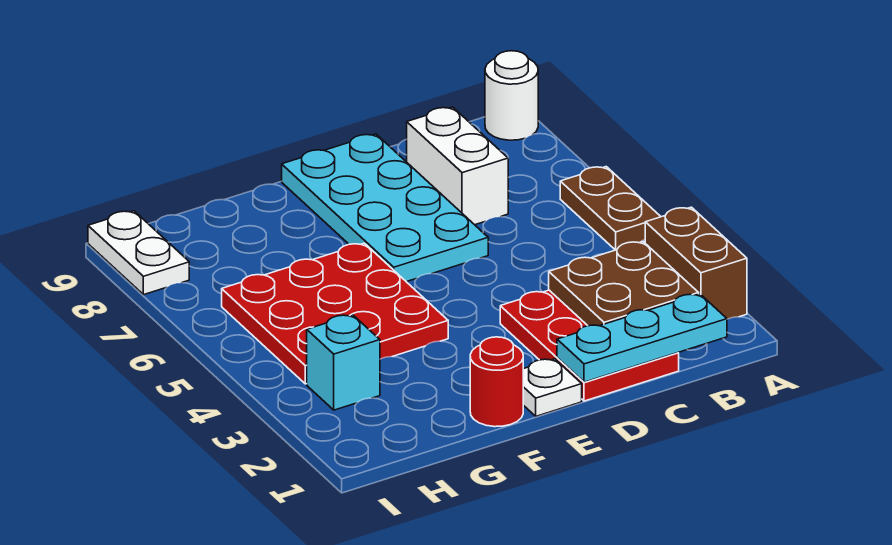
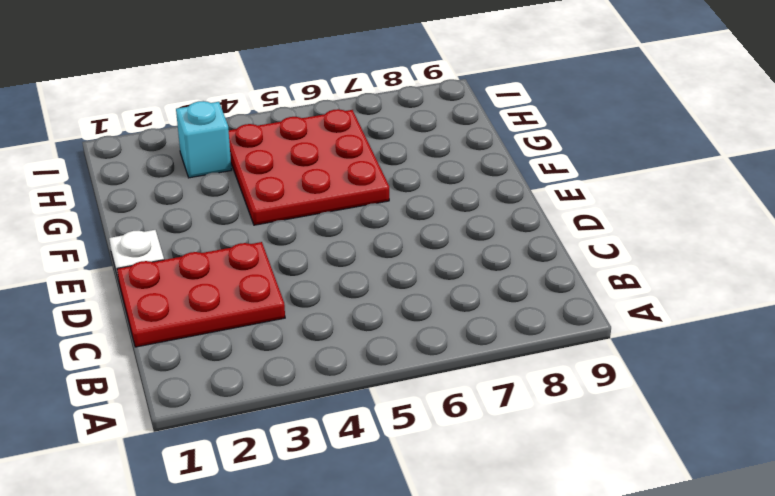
none -> brown 1x2 brick [645,207,747,319]
none -> brown 1x2 plate [560,167,661,250]
none -> white 1x1 round brick [485,51,538,140]

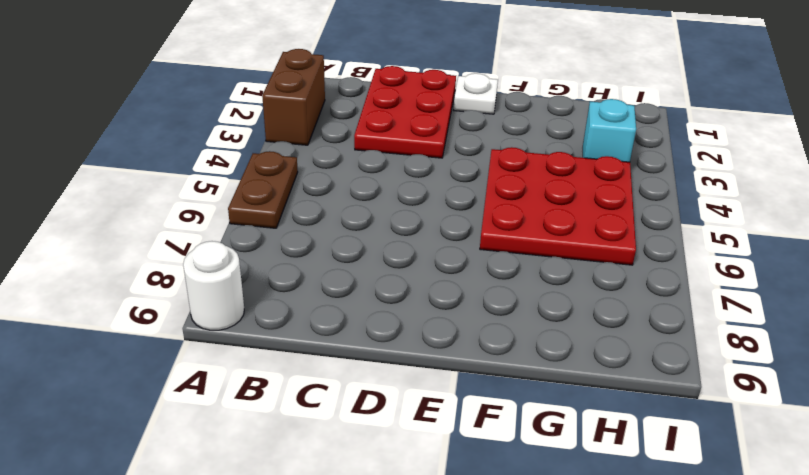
none -> white 1x2 brick [407,107,508,225]
none -> cyan 2x4 plate [282,134,488,282]
none -> red 1x1 round brick [470,337,523,427]

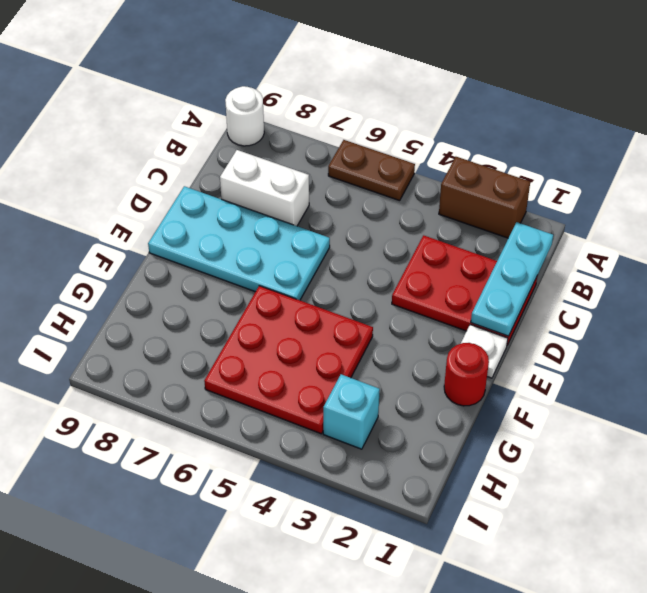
none -> white 1x2 plate [88,211,189,295]
none -> brown 2x2 plate [549,242,699,326]

